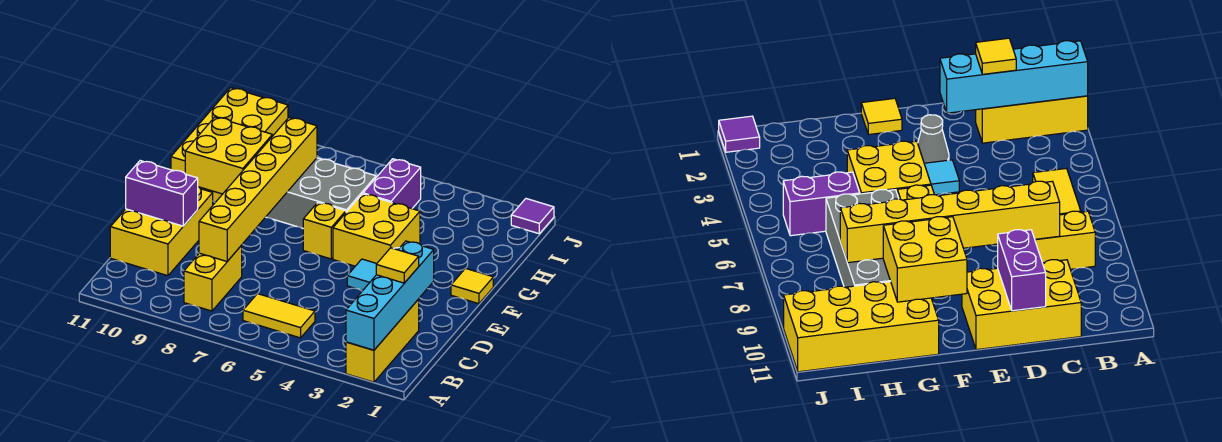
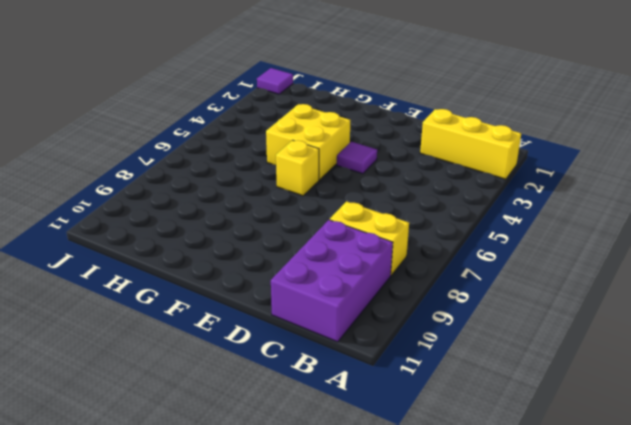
purple 2x3 brick [271,220,393,342] -> yellow 2x3 brick [110,187,213,276]
purple 1x1 tile [337,142,377,174] -> cyan 1x1 tile [347,259,377,291]
none -> yellow 1x2 tile [243,294,315,338]
none -> grey 1x1 cone [918,115,949,163]
none -> yellow 1x1 tile [451,268,493,304]

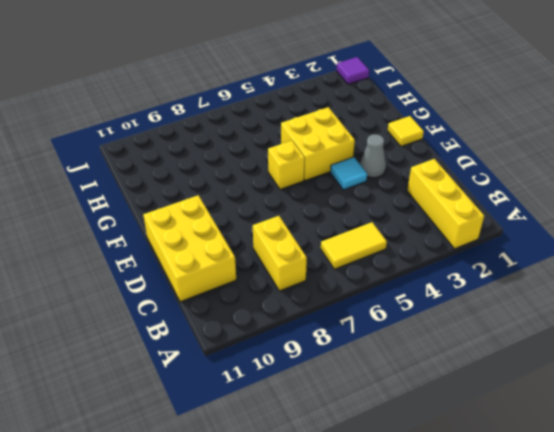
none -> grey 2x4 brick [266,158,376,228]
none -> yellow 2x4 brick [171,88,288,202]
none -> purple 1x2 brick [363,159,421,209]

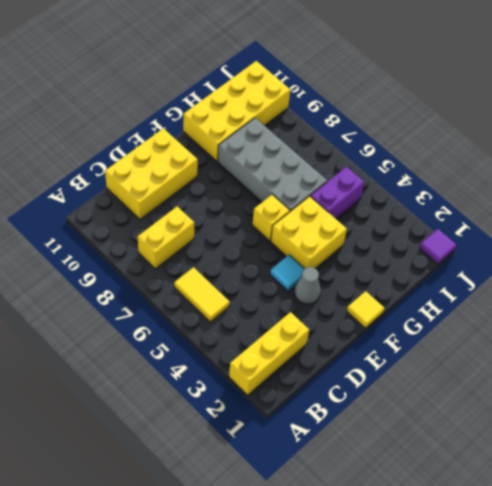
none -> cyan 1x4 brick [346,241,434,350]
none -> yellow 1x6 brick [199,117,317,261]
none -> purple 1x2 brick [126,161,198,226]

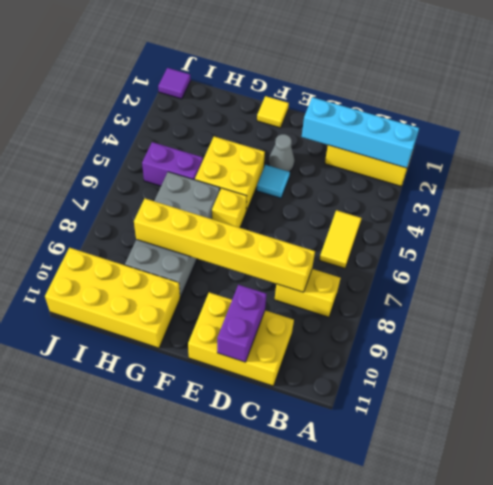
none -> yellow 2x2 brick [185,117,272,194]
none -> yellow 1x1 tile [376,248,419,283]

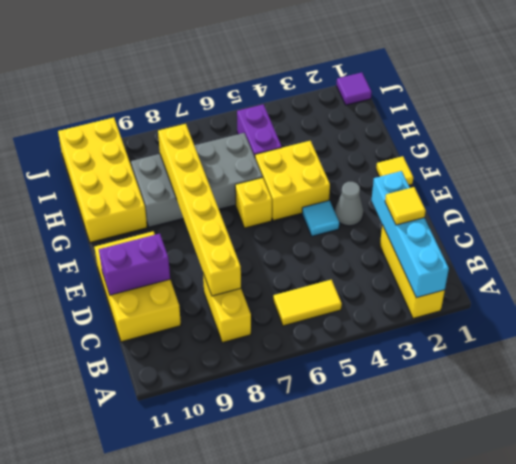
none -> yellow 2x2 brick [185,117,272,194]

